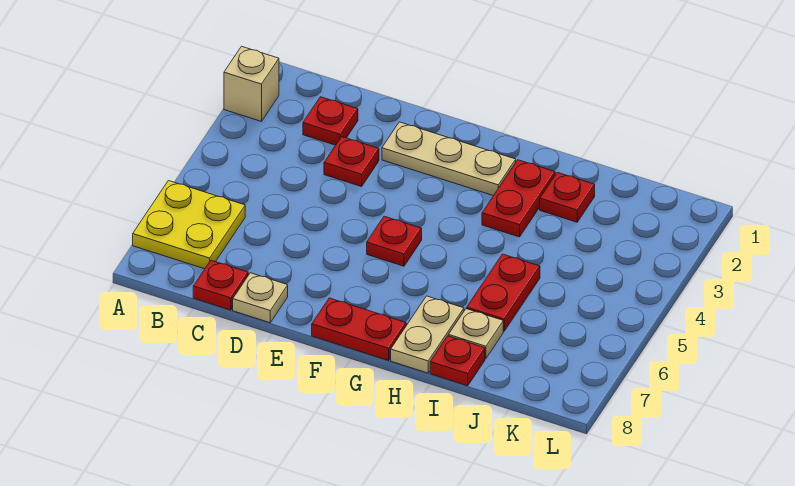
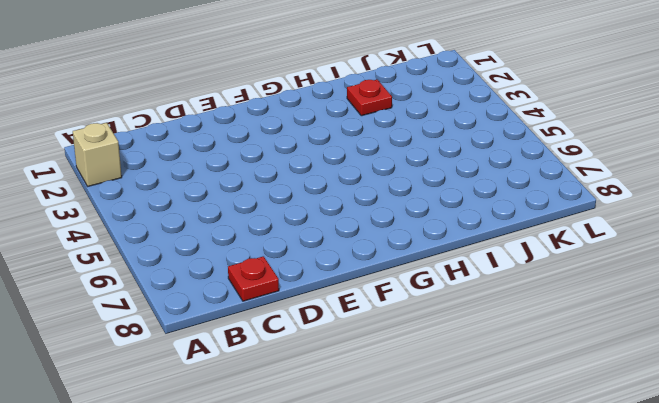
none -> yellow 2x2 plate [133,181,245,269]
none -> red 1x1 plate [303,97,358,145]
none -> red 1x1 plate [324,137,379,187]

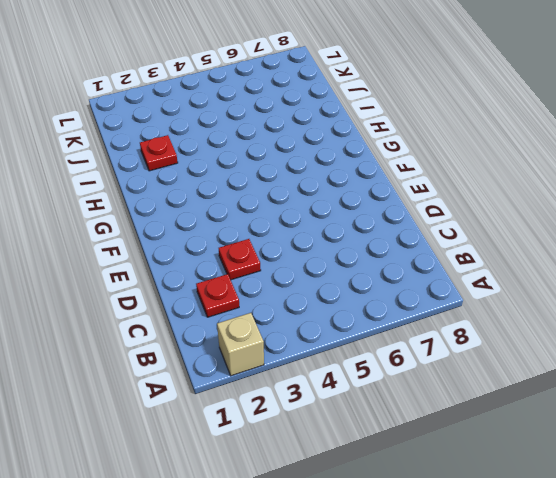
none -> yellow 2x2 plate [133,181,245,269]
none -> red 1x1 plate [193,260,248,310]
none -> tan 1x1 plate [233,273,288,323]

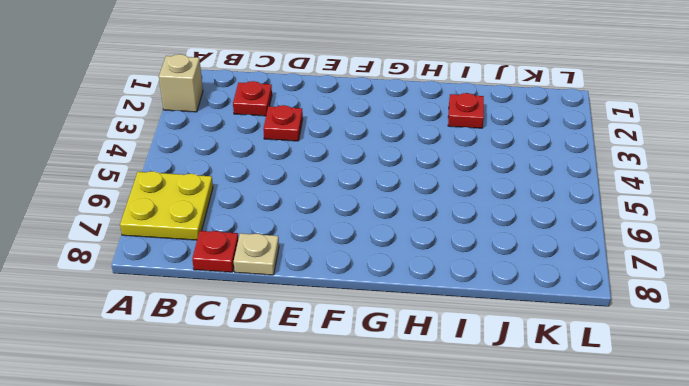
none -> tan 1x3 plate [382,122,516,196]
none -> red 1x1 plate [367,216,422,266]
none -> red 1x2 plate [312,298,406,360]

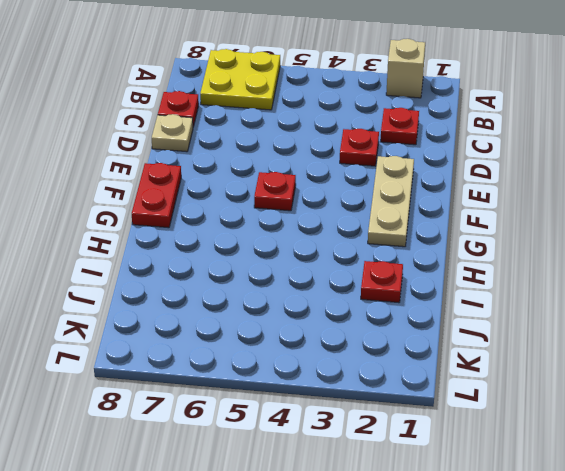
none -> red 1x2 plate [482,160,555,237]
none -> tan 1x2 plate [391,296,464,373]
none -> red 1x2 plate [467,254,540,331]

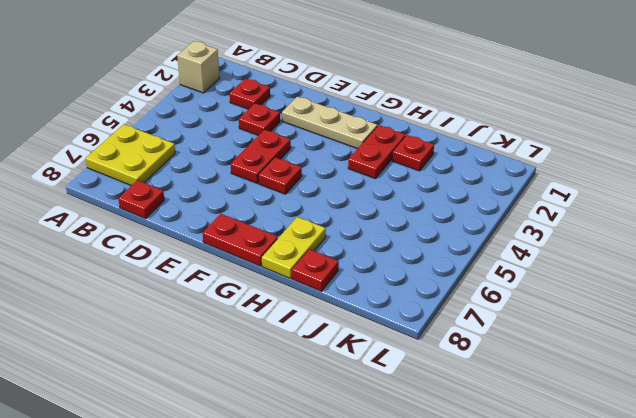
red 1x2 plate [231,130,291,183] -> red 1x2 plate moved to [467,254,540,331]
yellow 1x2 plate [261,217,326,279] -> tan 1x2 plate [391,296,464,373]
none -> tan 1x1 plate [233,273,288,323]
none -> tan 1x1 plate [448,309,503,358]

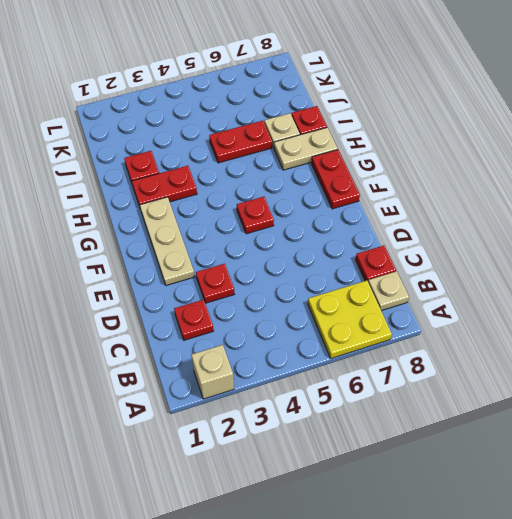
tan 1x1 plate [368,271,409,311] -> tan 1x1 plate moved to [233,273,288,323]

